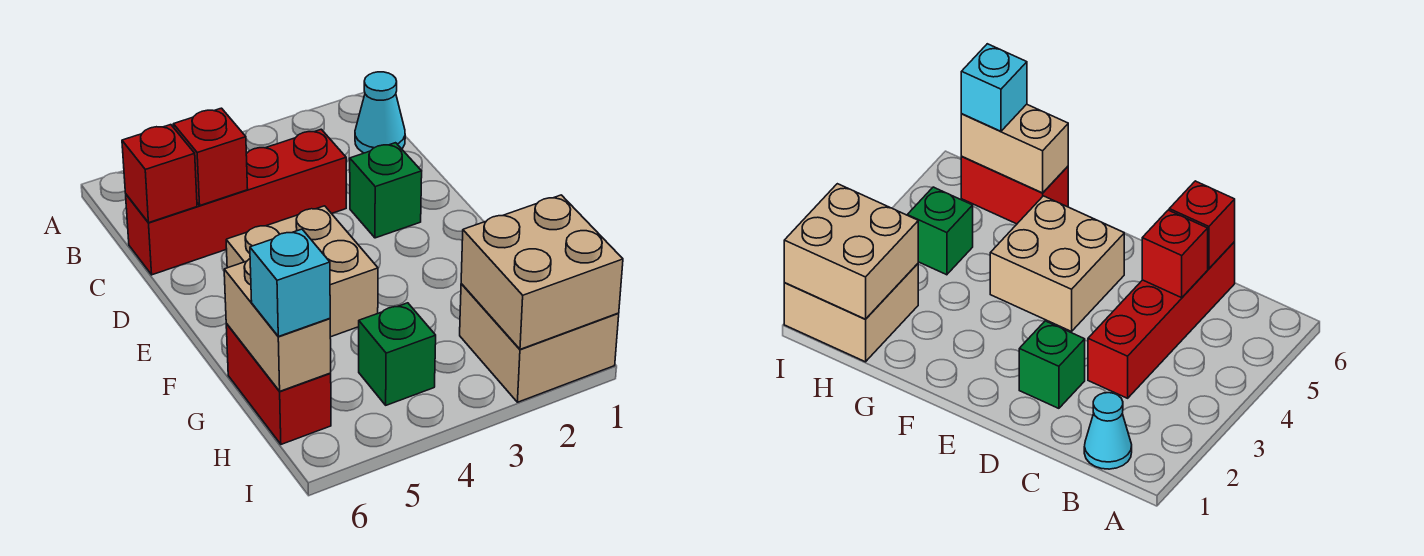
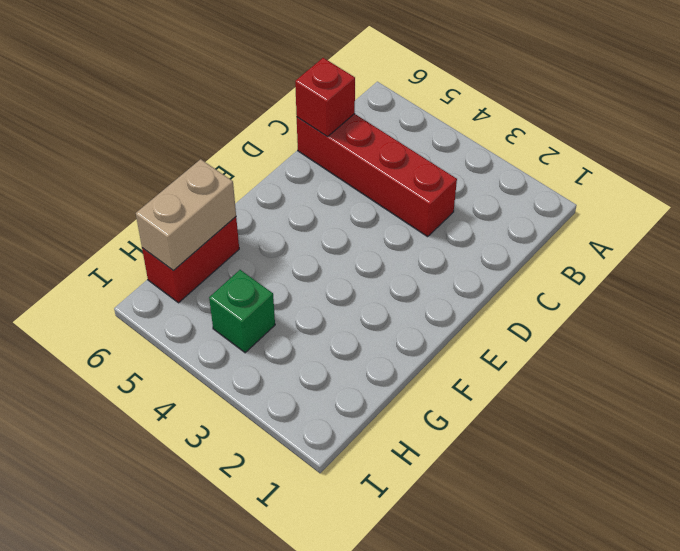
none -> cyan 1x1 cone [355,72,405,153]
none -> green 1x1 brick [350,143,422,238]
none -> tan 2x2 brick [226,206,378,337]

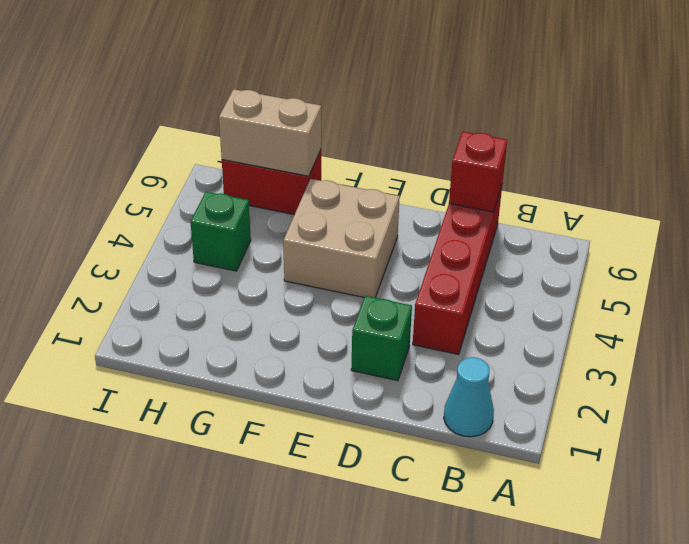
none -> tan 2x2 brick [460,284,619,402]
none -> red 1x1 brick [173,108,248,205]
none -> tan 2x2 brick [461,195,623,349]

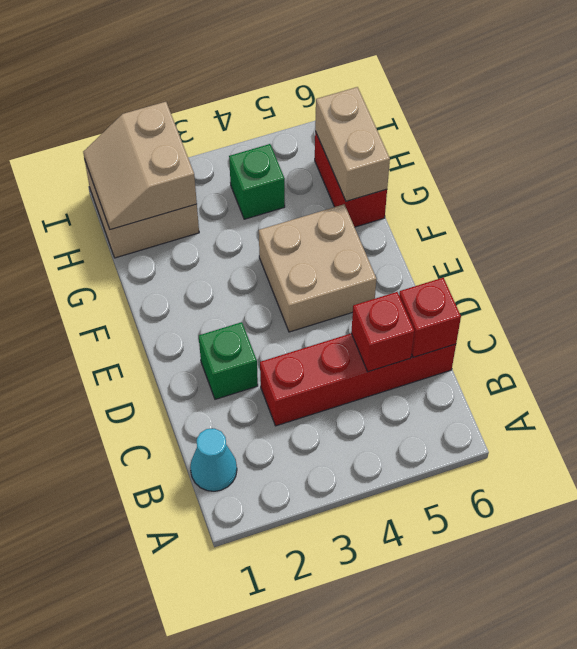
tan 2x2 slope [83,102,197,230] -> tan 2x2 brick [461,195,623,349]
none -> cyan 1x1 brick [250,229,330,336]

